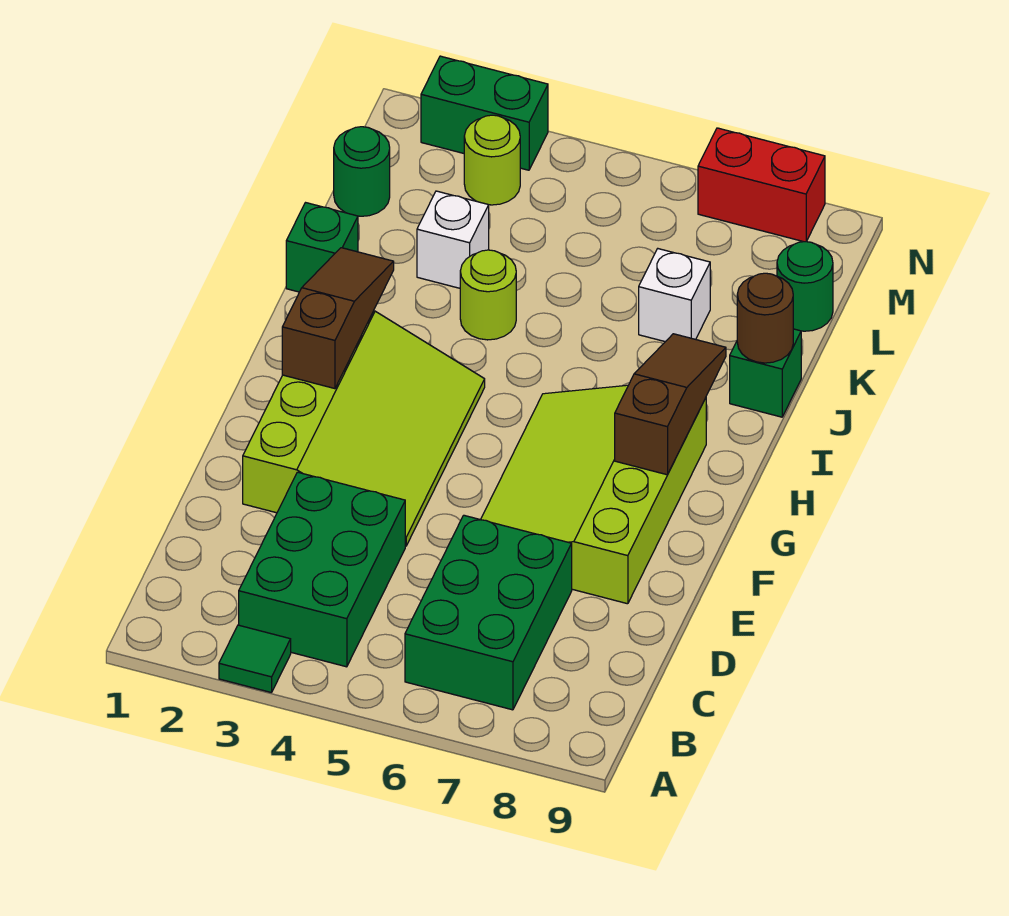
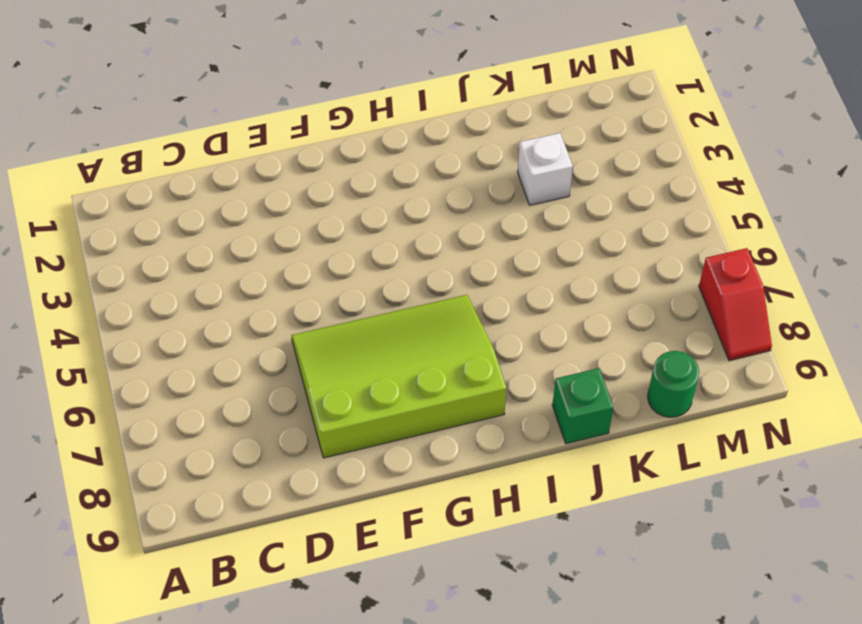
red 1x2 slope [699,248,772,361] -> red 1x2 brick [698,128,825,242]
none -> green 1x1 tile [219,625,291,693]
none -> green 2x3 brick [239,472,405,667]
none -> green 2x3 brick [405,515,572,710]

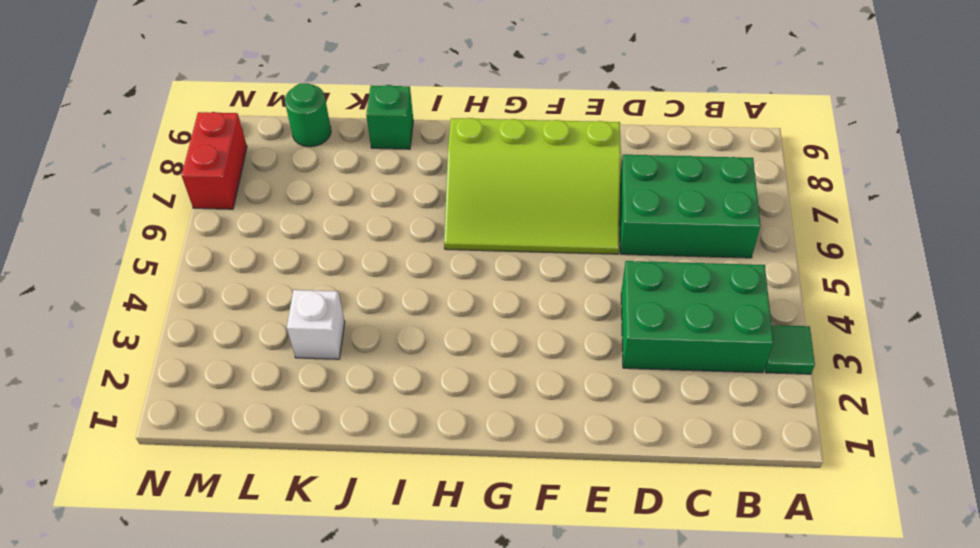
none -> lime 3x4 slope [243,311,485,546]
none -> green 1x1 brick [286,203,358,292]
none -> lime 1x1 round brick [460,250,516,340]

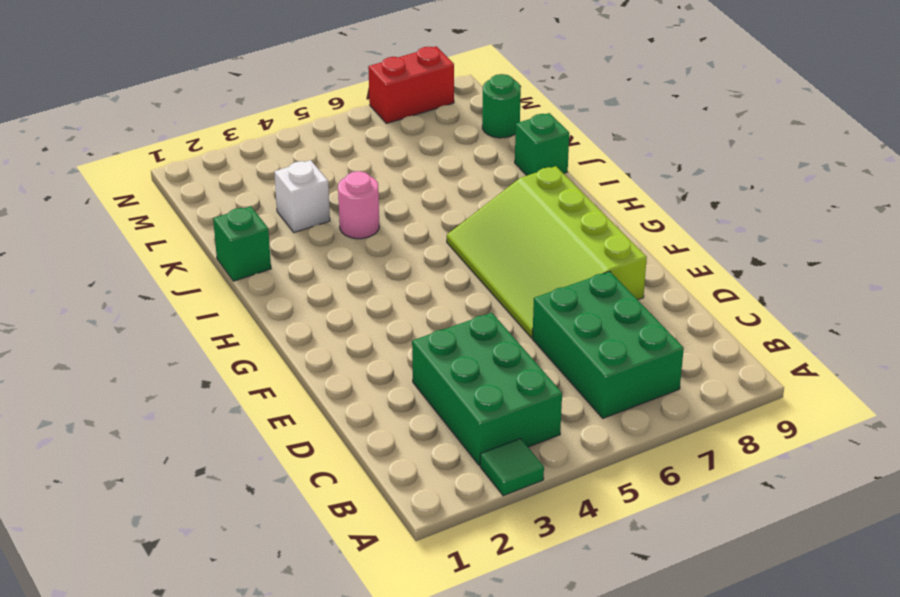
pink 1x1 round brick [338,171,379,239] -> lime 1x1 round brick [460,250,516,340]
none -> lime 3x4 slope [243,311,485,546]
none -> white 1x1 brick [639,249,710,342]
none -> green 1x1 round brick [334,127,390,216]

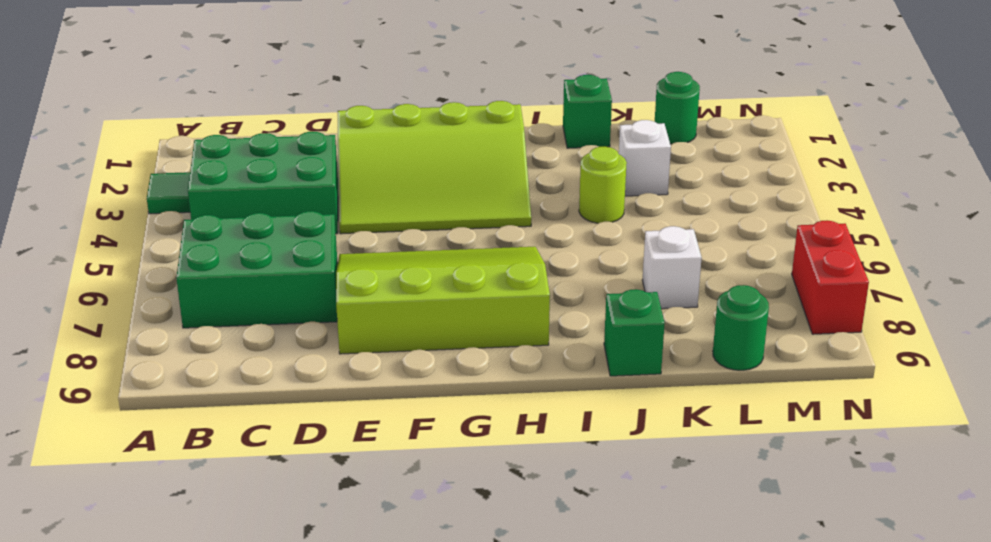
none -> lime 1x1 round brick [464,115,520,205]
none -> green 1x2 brick [421,56,548,170]
none -> brown 1x3 slope [282,248,394,389]

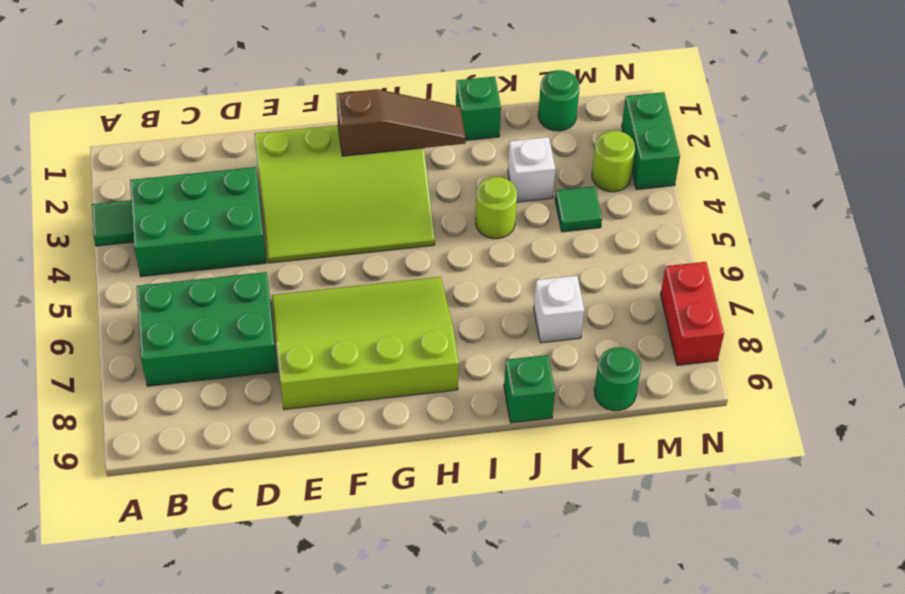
green 1x1 tile [555,186,602,232] -> none
none -> brown 1x3 slope [615,334,726,475]
none -> brown 1x1 round brick [737,273,793,363]

